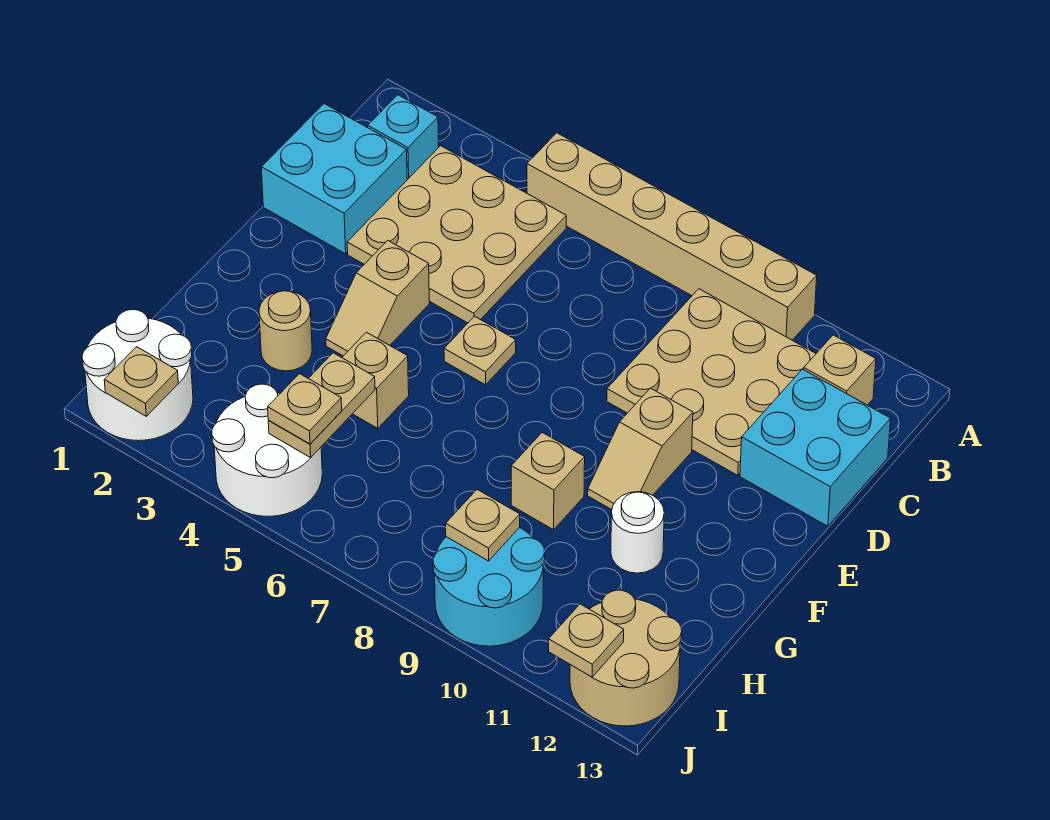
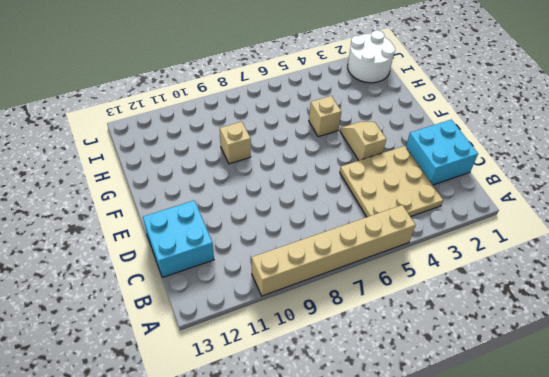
none -> cyan 1x1 brick [368,95,439,180]
none -> tan 3x3 plate [607,289,816,475]
none -> tan 1x1 brick [804,335,876,405]

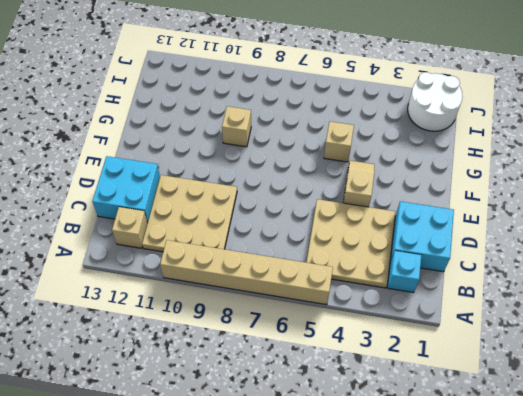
none -> tan 1x1 plate [444,316,516,385]
none -> tan 1x2 slope [588,388,693,510]
none -> tan 1x1 round brick [259,291,312,371]

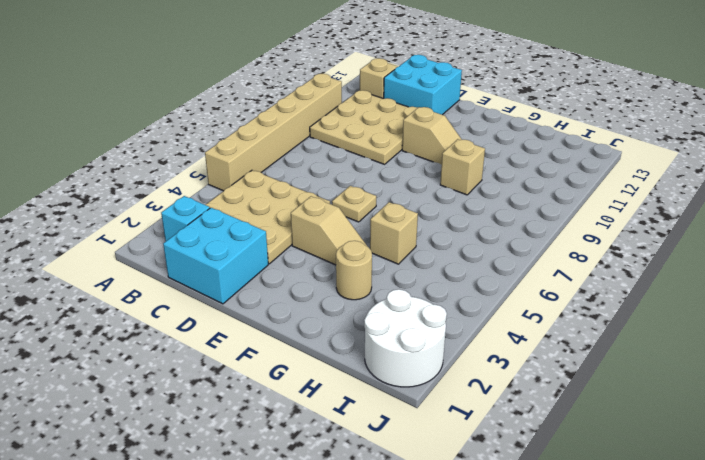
none -> white 1x1 round brick [611,492,664,573]
none -> white 2x2 round brick [212,384,322,516]
none -> cyan 2x2 round brick [433,527,545,646]

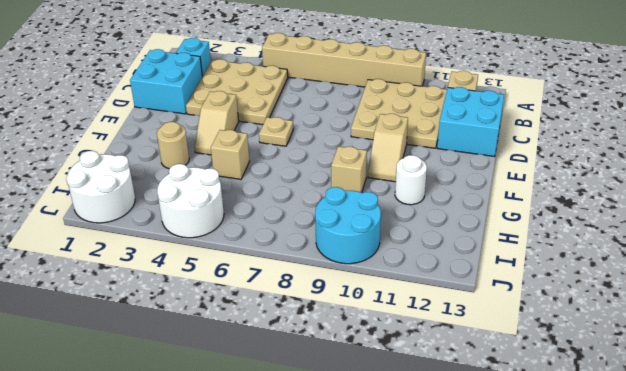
none -> tan 2x2 round brick [570,590,682,726]
none -> tan 1x2 plate [268,353,375,458]
none -> tan 1x1 plate [446,490,520,561]

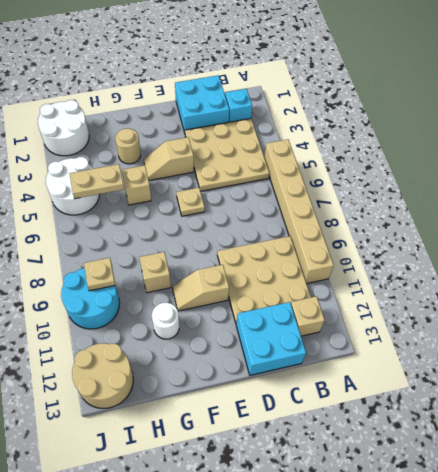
none -> tan 1x1 plate [104,347,178,416]
none -> tan 1x1 plate [549,604,624,677]
none -> tan 1x1 plate [268,374,342,444]

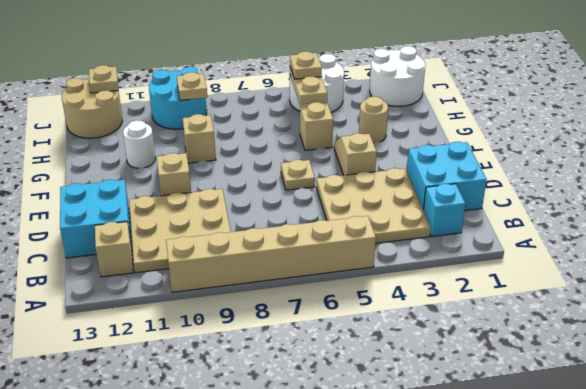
none -> tan 1x1 plate [104,347,178,416]

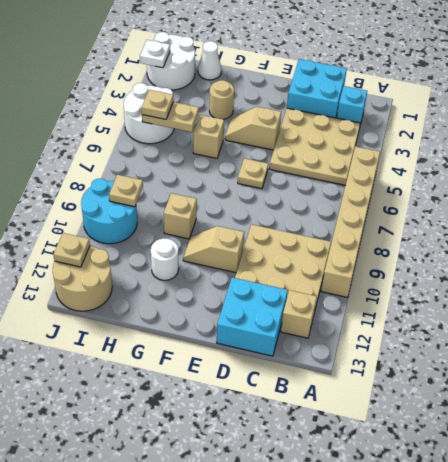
white 1x1 cone [198,41,221,80] -> none
white 1x1 plate [140,40,170,68] -> tan 1x1 plate [104,347,178,416]

